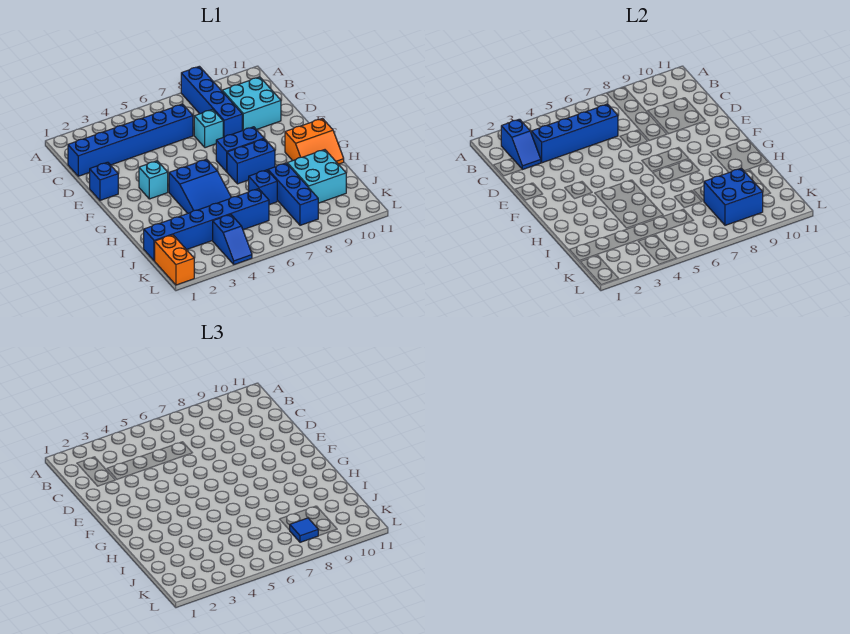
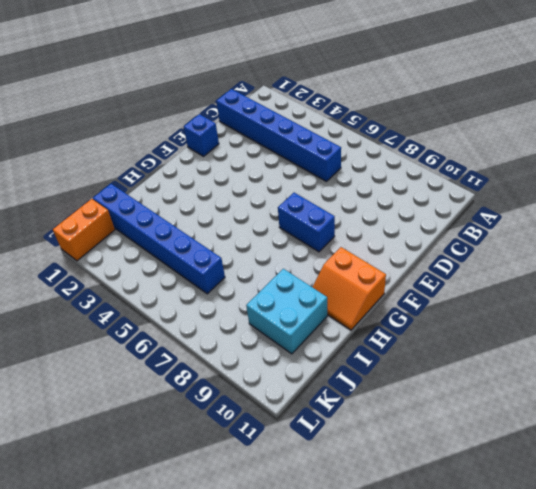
none -> blue 1x4 brick [181,66,242,137]
none -> cyan 2x2 brick [222,77,281,131]
none -> cyan 1x1 brick [194,109,223,148]

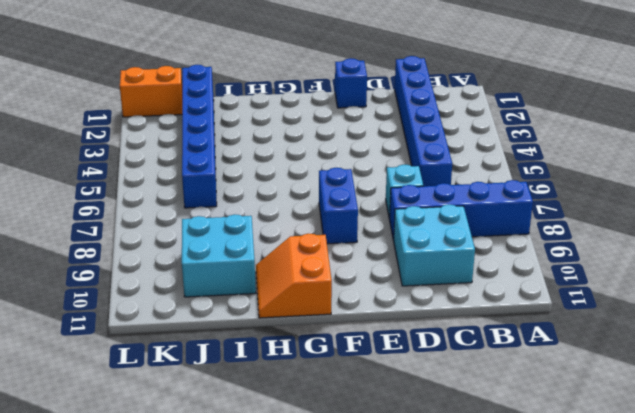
none -> cyan 1x1 brick [139,161,168,199]
none -> blue 2x3 slope [169,159,231,213]
none -> blue 1x2 brick [227,139,275,184]

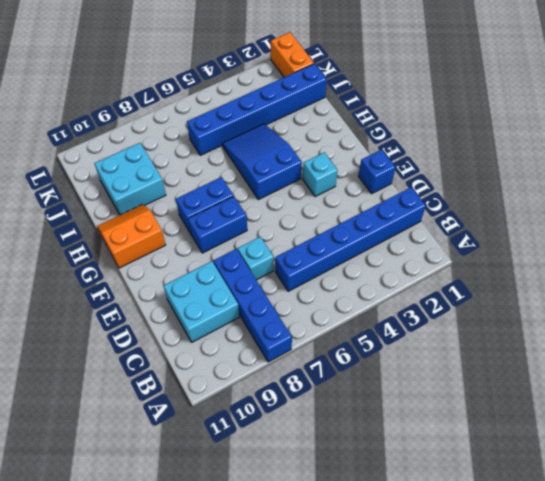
none -> blue 1x1 brick [249,170,277,205]
none -> blue 1x3 brick [268,163,318,225]
none -> blue 1x2 slope [213,214,252,265]

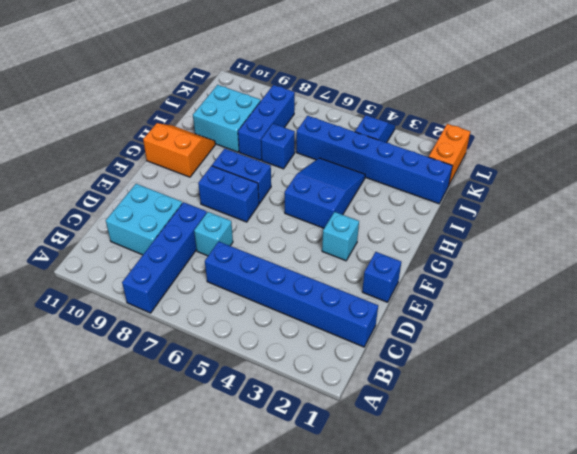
none -> blue 1x2 slope [501,119,541,170]
none -> blue 1x4 brick [531,104,618,163]
none -> blue 2x2 brick [704,168,763,225]

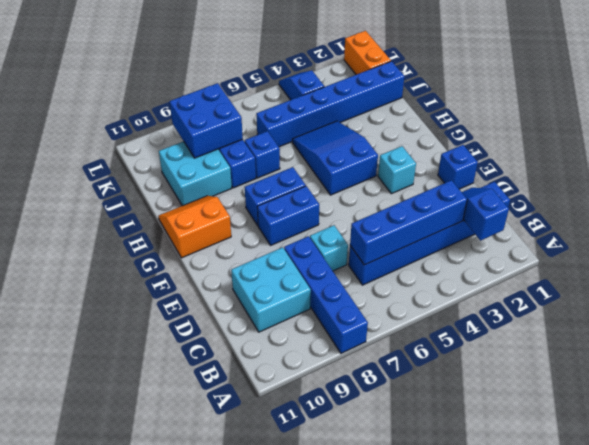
none -> blue 1x1 tile [290,518,318,542]

